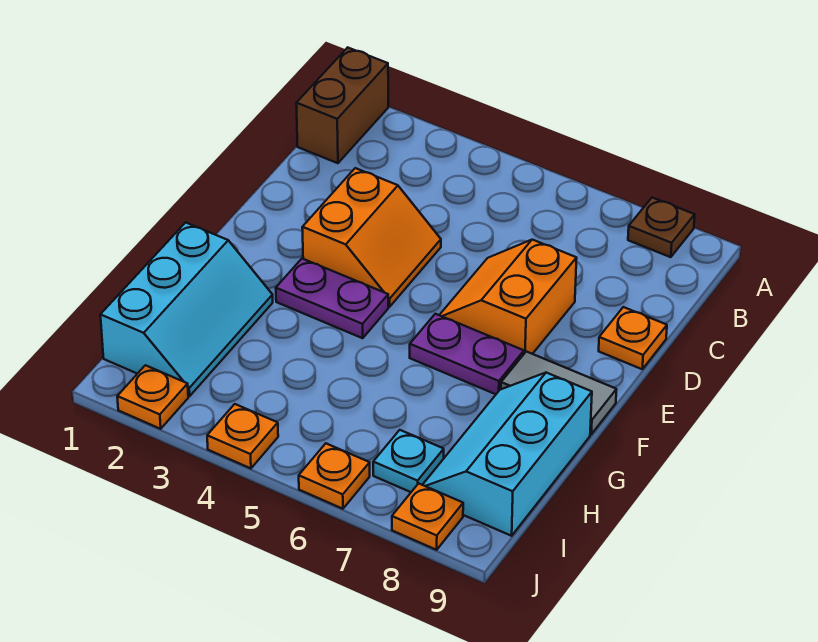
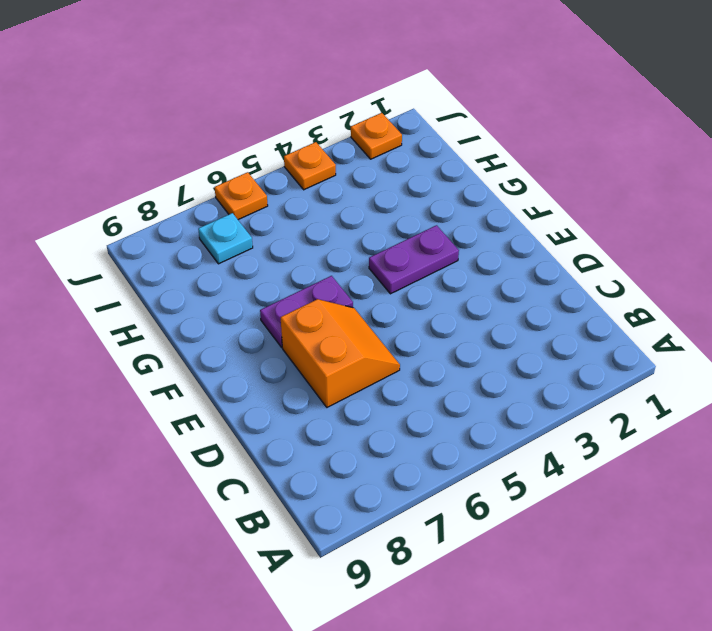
none -> brown 1x2 brick [296,47,388,163]
none -> brown 1x1 plate [628,198,695,257]
none -> orange 2x2 slope [302,168,441,307]

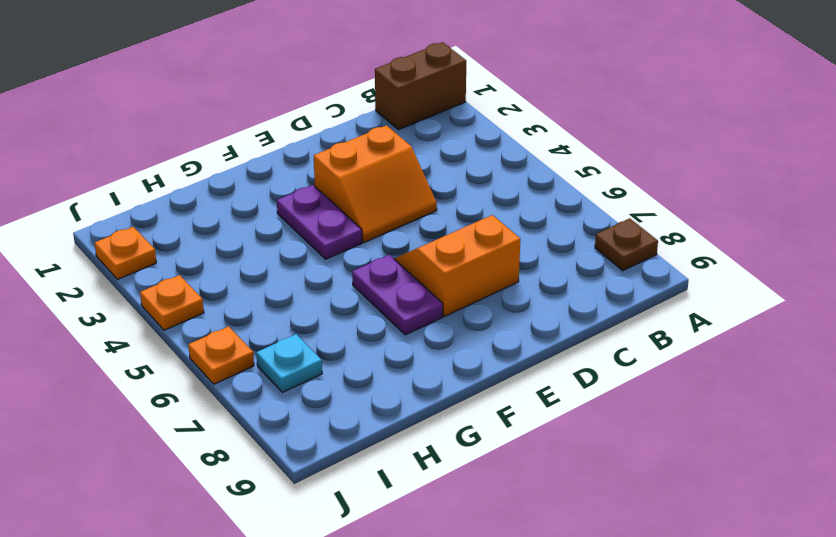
none -> orange 1x1 plate [599,307,667,369]
none -> grey 1x2 tile [501,352,617,434]
none -> cyan 2x3 slope [100,222,273,396]

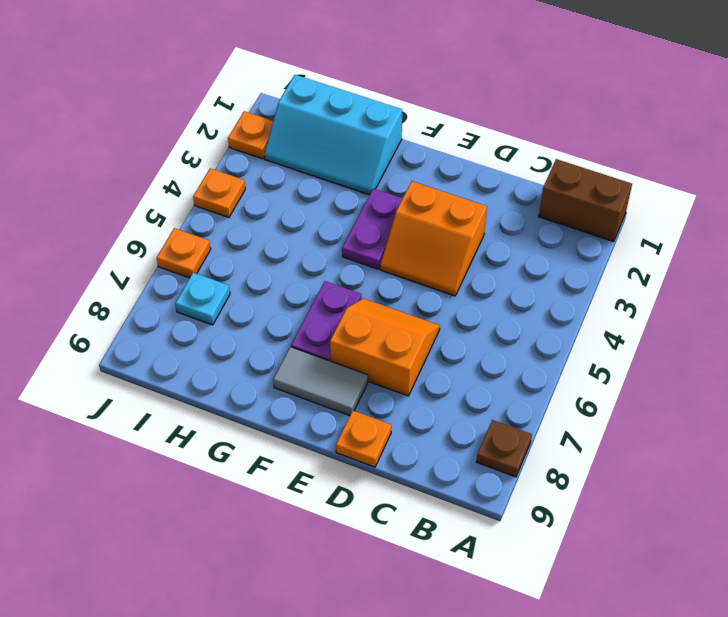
grey 1x2 tile [273,347,368,416] -> grey 1x2 tile turned to [501,352,617,434]
none -> cyan 2x3 slope [423,373,592,536]
none -> orange 1x1 plate [392,483,463,550]

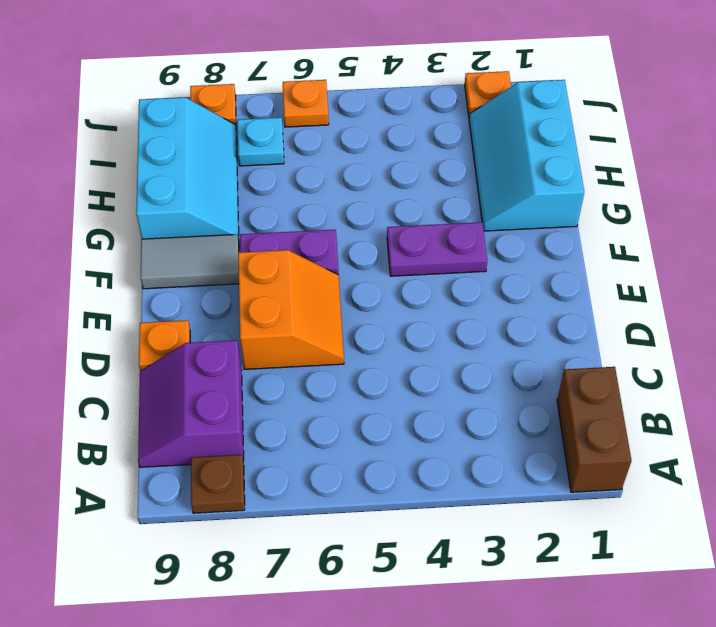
purple 2x2 slope [138,340,244,467] -> none
none -> orange 2x2 slope [302,168,441,307]
none -> orange 1x1 plate [207,404,278,468]

